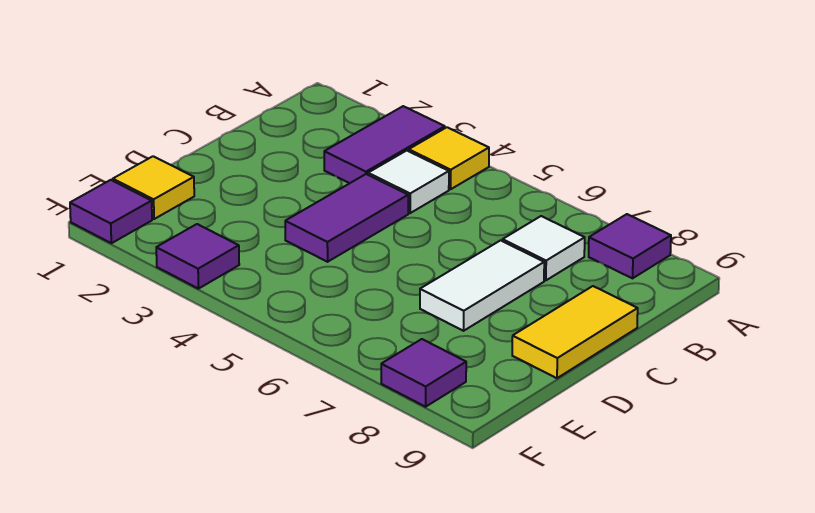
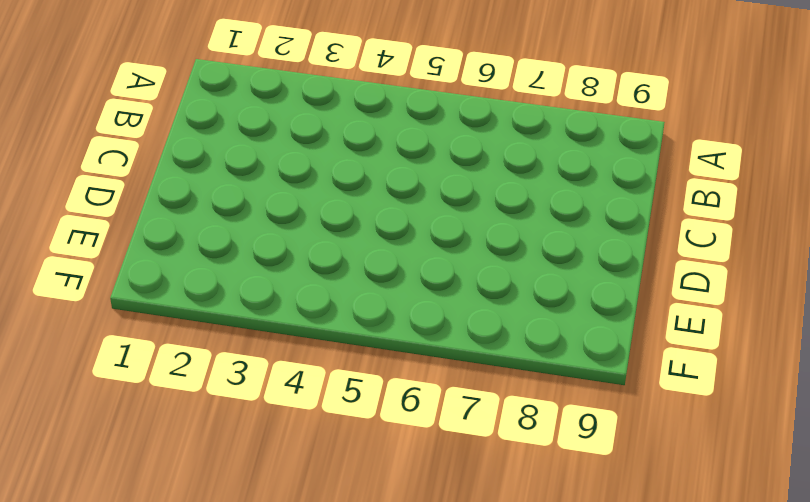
none -> purple 1x2 tile [324,106,445,183]
none -> yellow 1x1 tile [409,127,489,189]
none -> purple 1x1 tile [589,214,671,278]

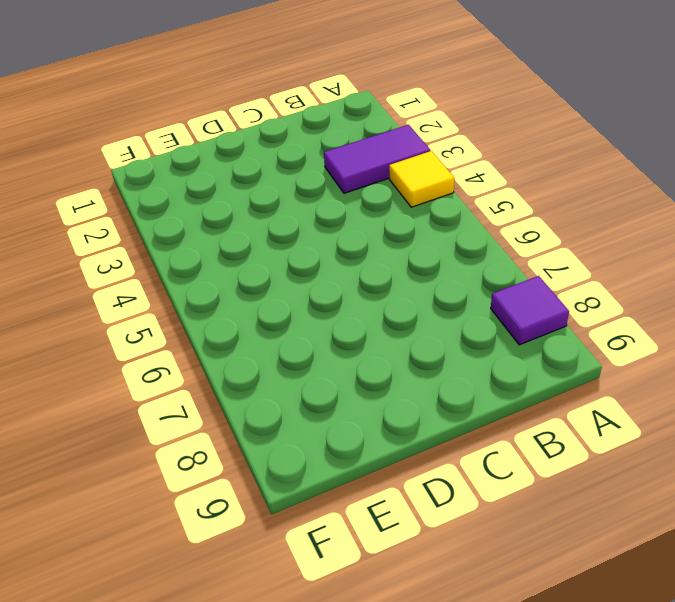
none -> white 1x1 tile [368,151,449,213]
none -> white 1x1 tile [503,216,585,280]
none -> purple 1x2 tile [285,174,408,262]

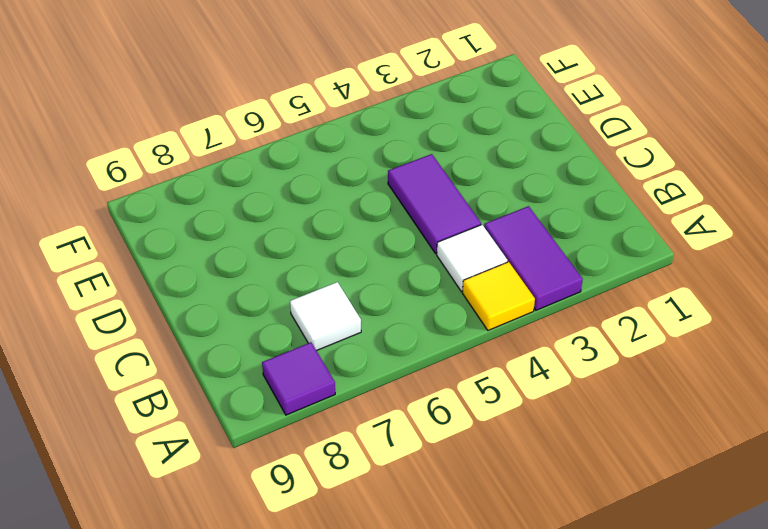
none -> white 1x2 tile [420,240,544,331]
none -> yellow 1x2 tile [512,286,638,378]
none -> yellow 1x1 tile [113,156,194,219]

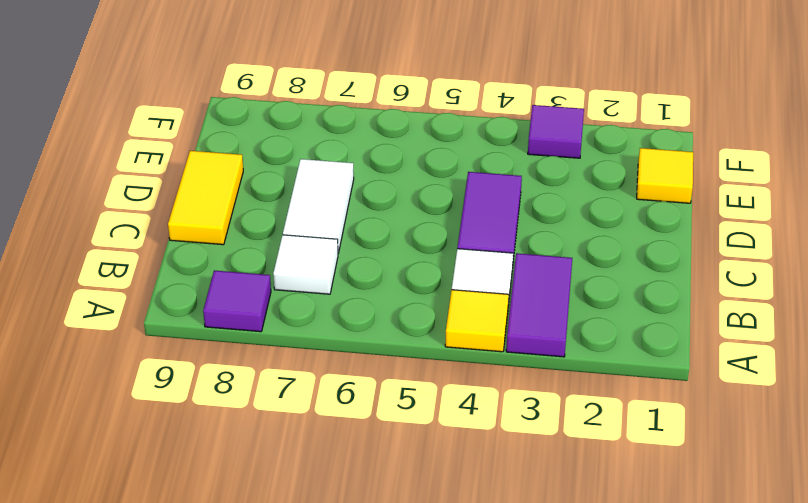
none -> purple 1x1 tile [70,180,152,243]
none -> purple 1x1 tile [381,339,466,407]

